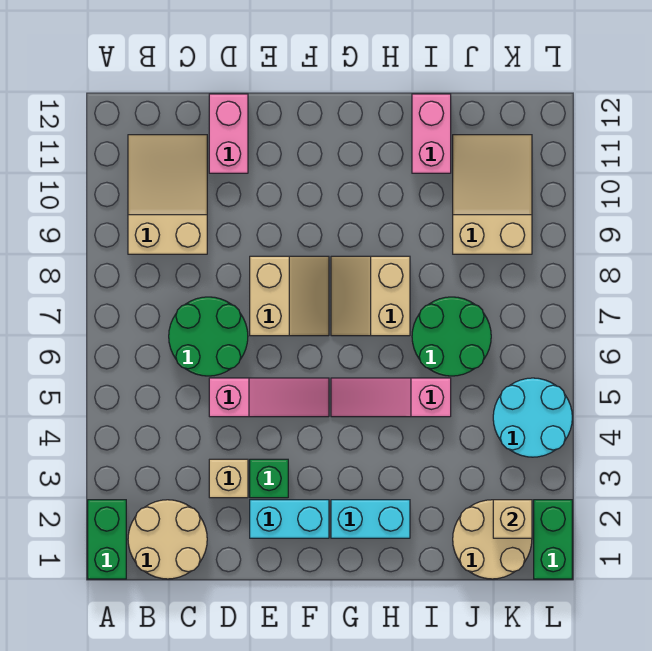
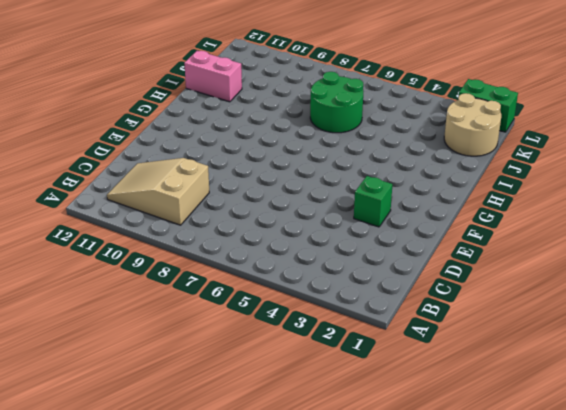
none -> green 1x2 brick [88,500,126,579]
none -> tan 2x2 round brick [128,500,207,579]
none -> green 2x2 round brick [169,297,248,376]

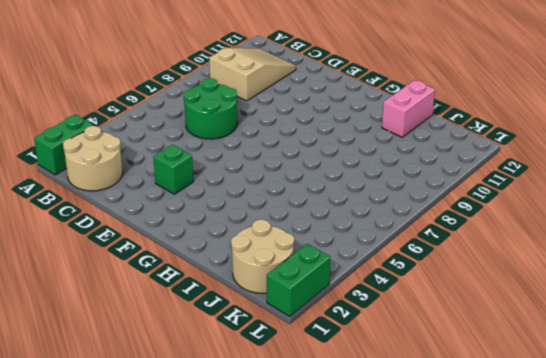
none -> tan 1x1 brick [209,459,248,498]
none -> pink 1x3 slope [209,378,329,417]
none -> pink 1x2 brick [209,94,248,173]

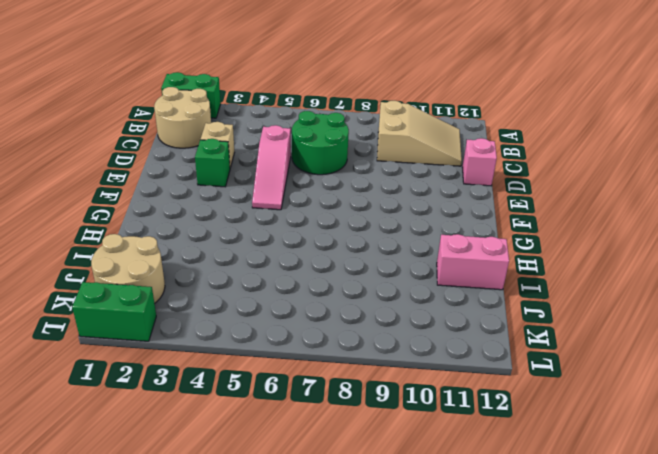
pink 1x1 brick [462,138,497,186] -> pink 1x2 brick [209,94,248,173]
none -> cyan 1x2 brick [250,500,329,538]
none -> tan 2x2 slope [250,256,329,336]
none -> cyan 1x2 brick [331,500,410,538]

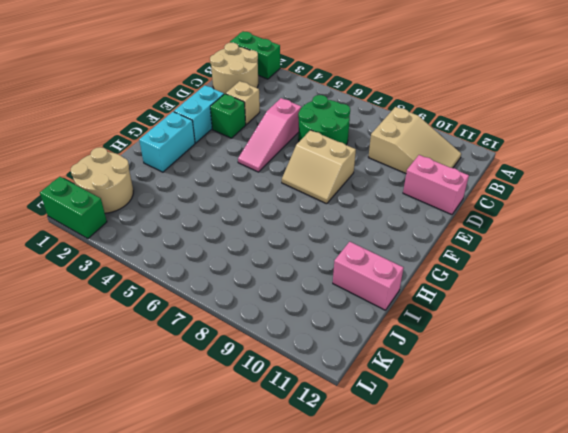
none -> pink 1x3 slope [331,378,451,417]
none -> tan 2x2 slope [331,256,410,336]
none -> green 2x2 round brick [412,297,491,376]

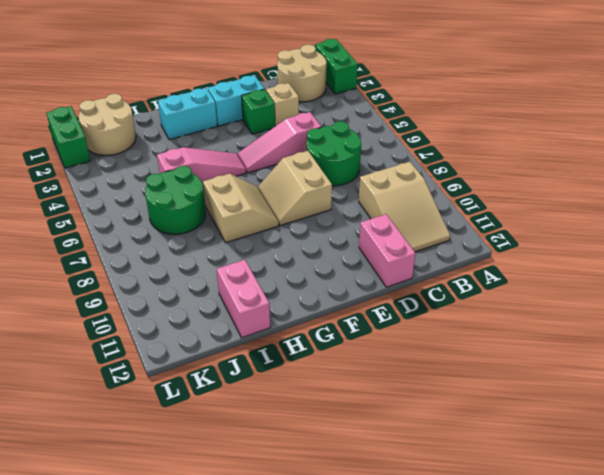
none -> tan 2x3 slope [453,135,532,254]
none -> cyan 2x2 round brick [493,378,572,457]
none -> tan 1x1 brick [493,500,532,538]

